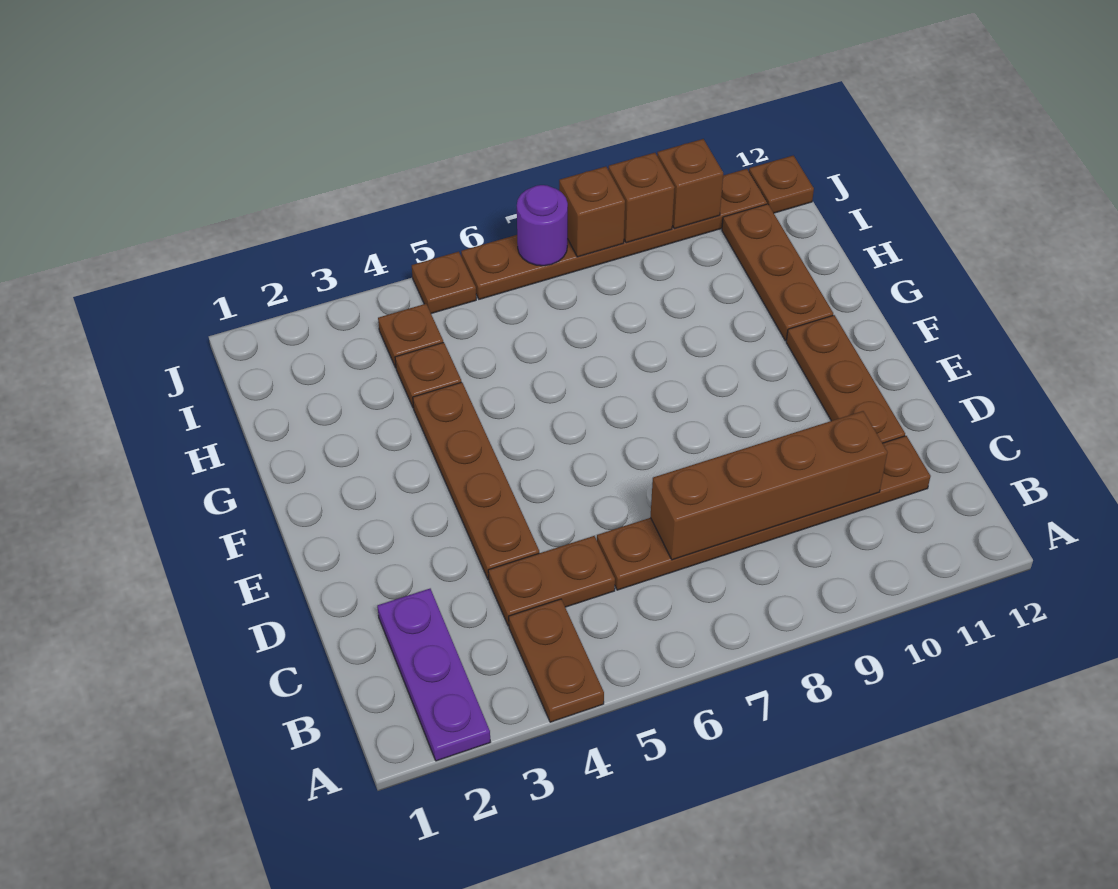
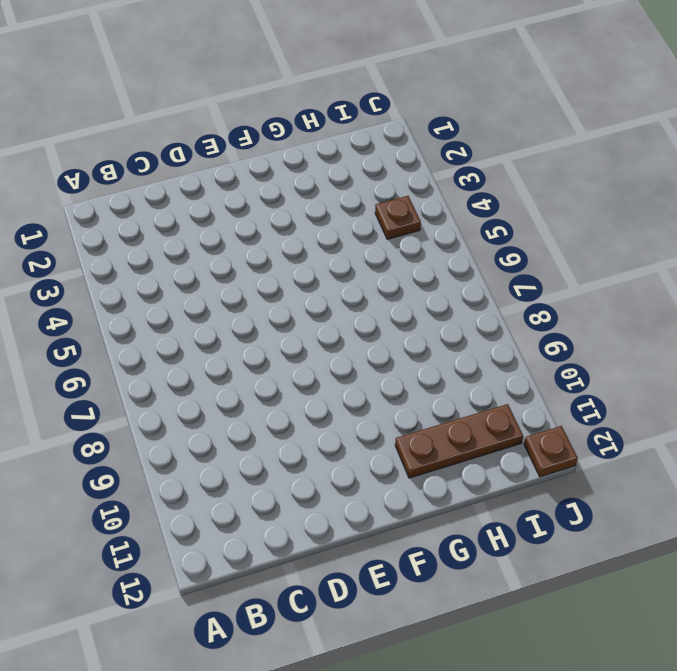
none -> purple 1x3 plate [377,589,490,761]
none -> brown 1x2 plate [509,599,604,722]
none -> brown 1x2 plate [488,536,615,626]

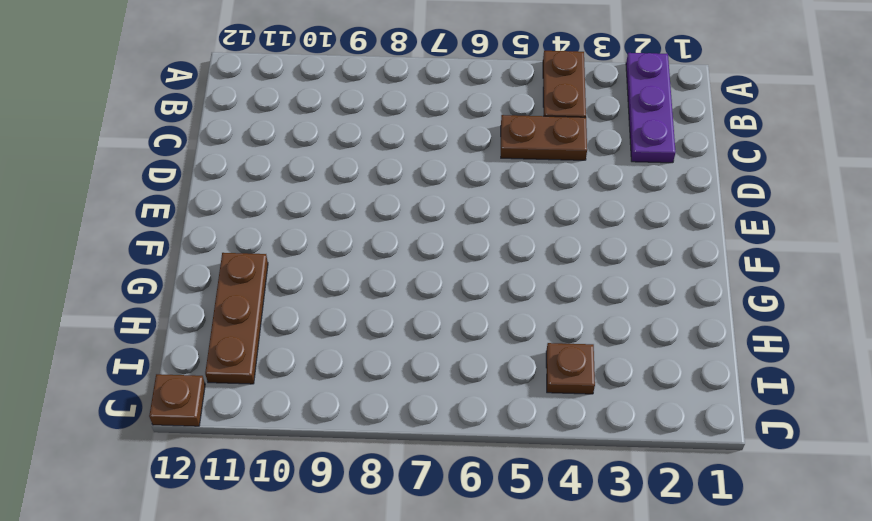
none -> brown 1x6 plate [597,436,931,590]
none -> brown 1x4 plate [413,382,539,580]
none -> brown 1x3 plate [786,315,905,443]

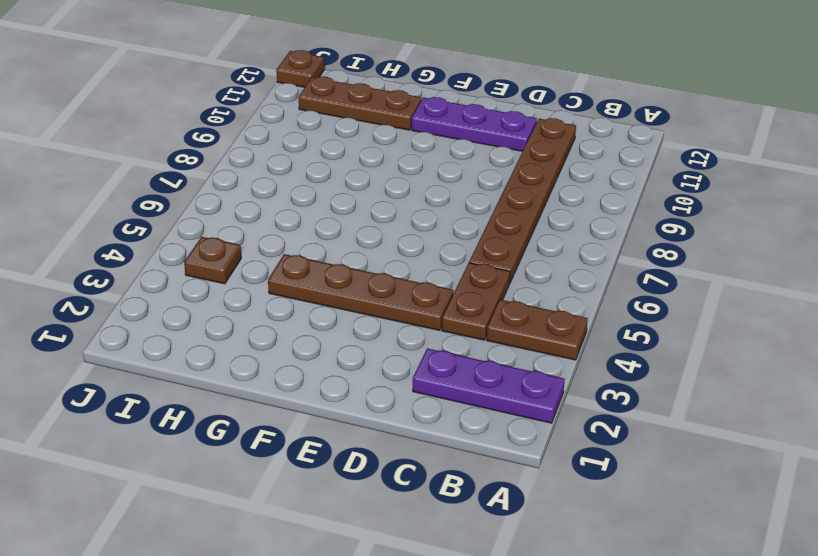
purple 1x3 plate [412,97,537,151] -> brown 1x3 plate [786,315,905,443]
none -> brown 1x1 plate [395,342,461,408]
none -> brown 1x1 plate [412,252,476,314]
none -> brown 1x6 plate [461,169,767,299]

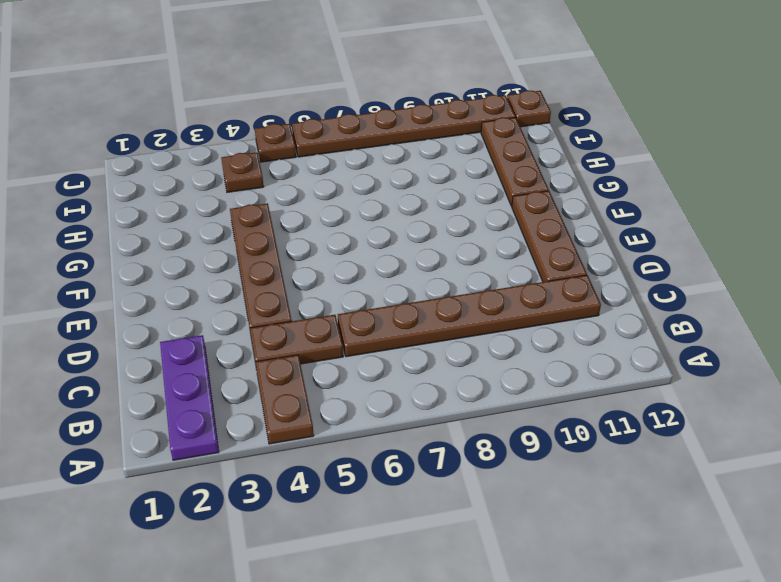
none -> brown 1x1 plate [395,342,461,408]
none -> brown 1x4 brick [650,411,887,560]
none -> purple 1x1 round brick [517,185,568,266]

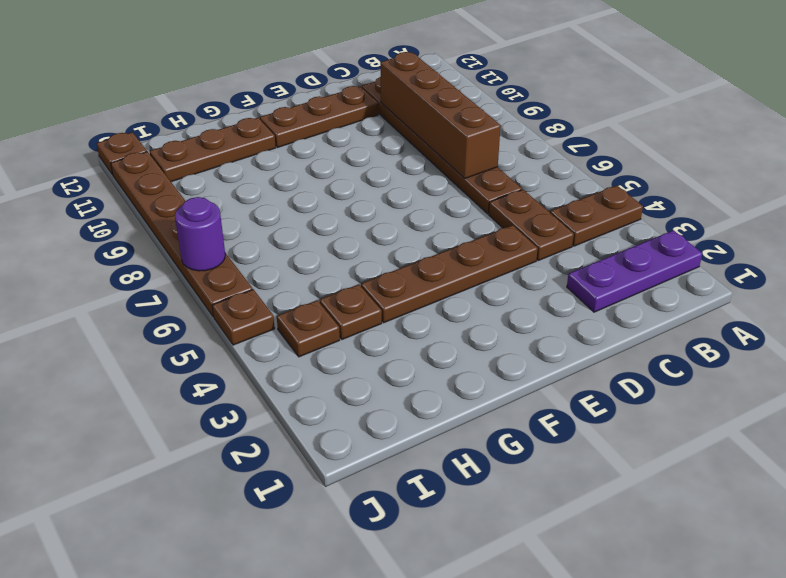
none -> brown 1x1 brick [559,166,625,257]
none -> brown 1x1 brick [608,153,675,243]
none -> brown 1x1 brick [657,139,723,229]

